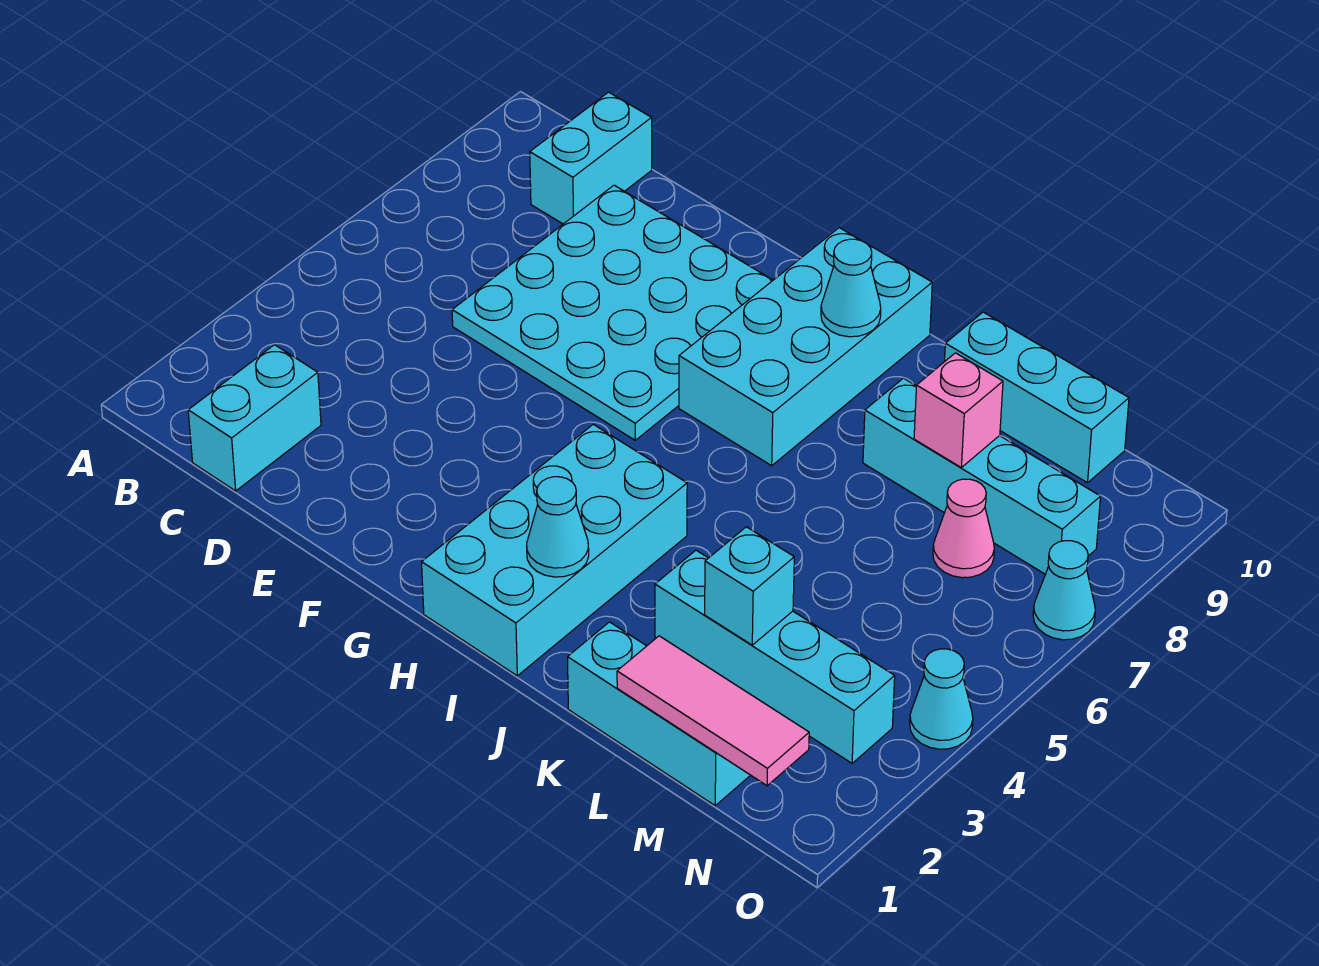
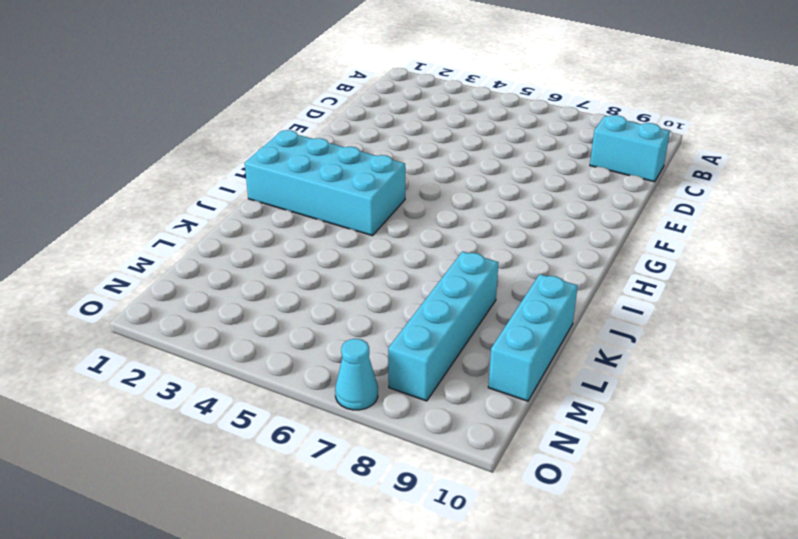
none -> cyan 1x2 brick [188,345,321,491]
none -> cyan 4x4 plate [452,185,773,440]
none -> cyan 2x4 brick [679,228,932,466]

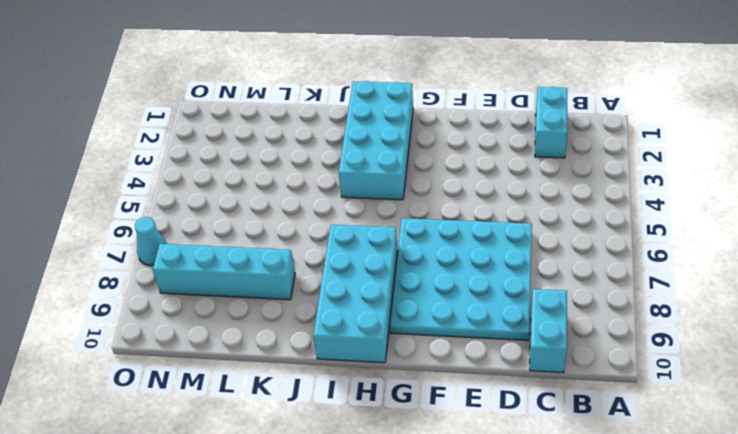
none -> cyan 1x3 brick [568,622,750,806]
none -> cyan 1x4 brick [655,550,895,763]
none -> cyan 1x3 brick [945,312,1129,483]

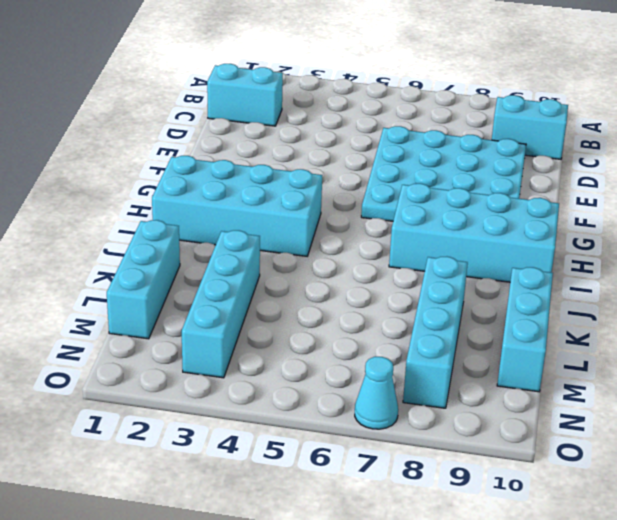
none -> pink 1x1 cone [933,479,994,578]
none -> cyan 1x1 cone [910,649,973,749]
none -> cyan 1x1 cone [527,477,589,577]

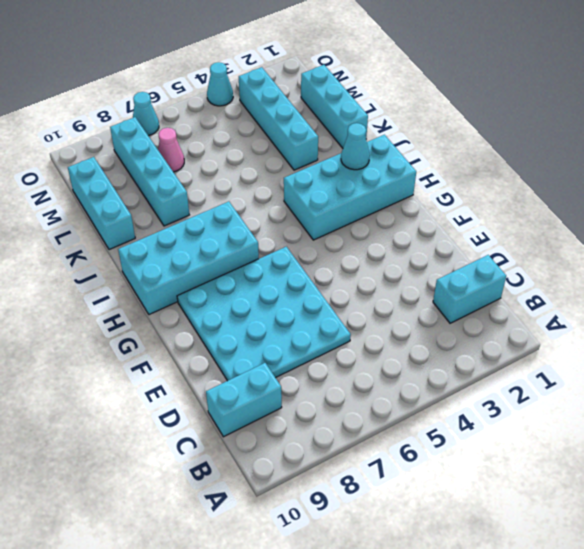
none -> cyan 1x1 cone [821,239,881,337]
none -> pink 1x3 tile [617,636,809,786]
none -> cyan 1x1 brick [705,527,794,645]

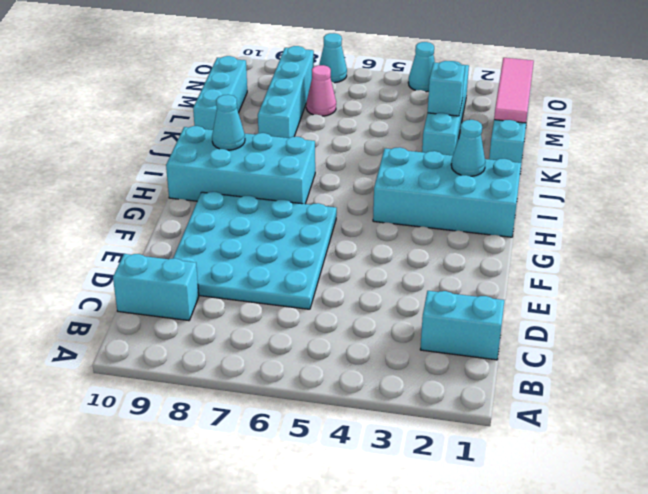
none -> pink 1x1 brick [914,353,1003,467]

